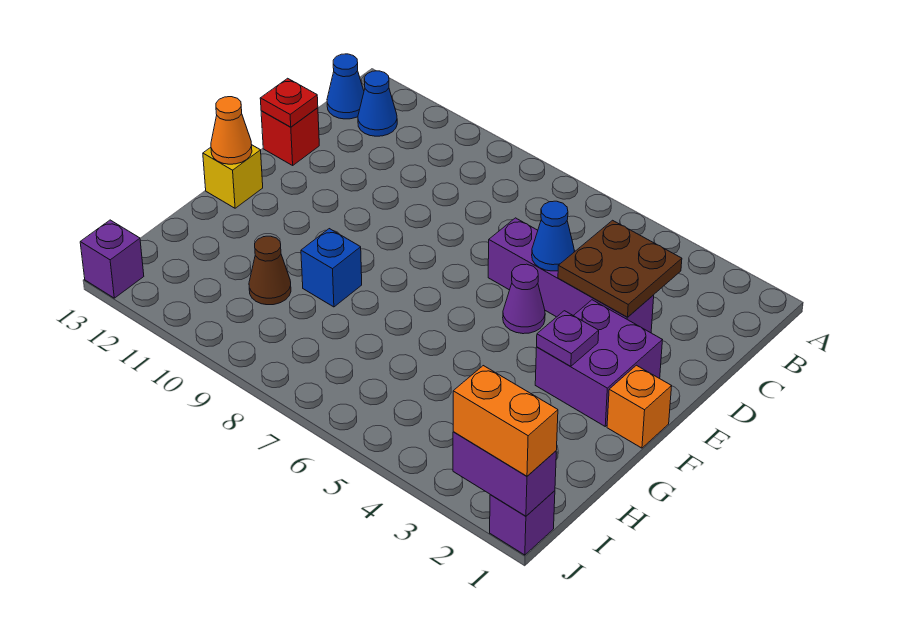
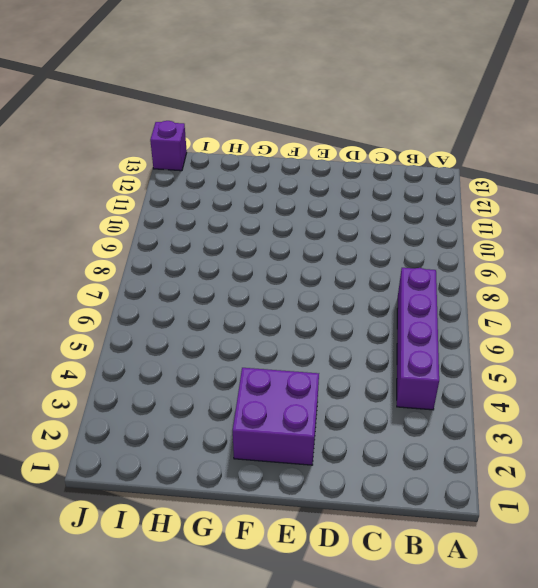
purple 1x4 brick [397,268,439,410] -> purple 1x4 brick moved to [488,218,654,333]
none -> blue 1x1 cone [358,71,397,136]
none -> blue 1x1 cone [327,54,364,119]
none -> red 1x1 brick [261,108,319,165]

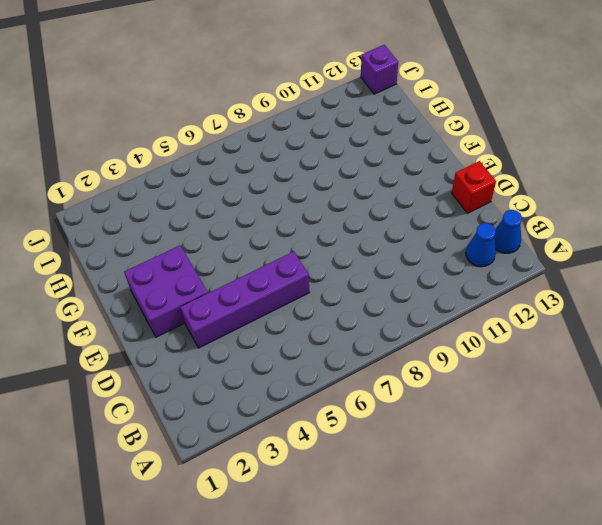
none -> purple 1x1 cone [503,264,545,334]
none -> orange 1x1 brick [607,365,672,448]
none -> yellow 1x1 brick [203,145,263,208]

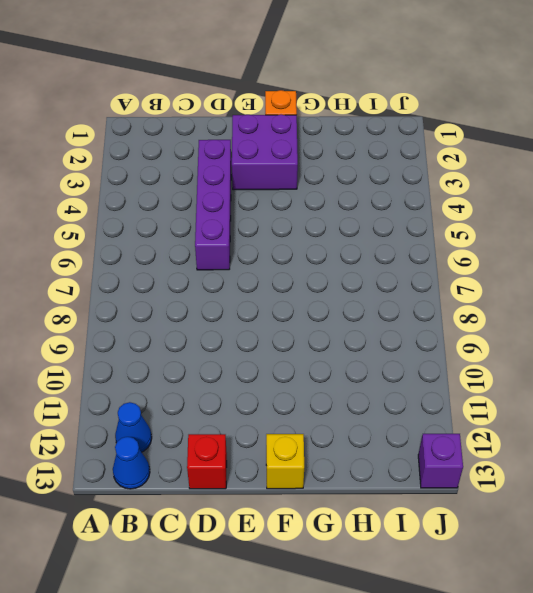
none -> purple 1x1 cone [503,264,545,334]
none -> blue 1x1 brick [301,229,362,307]
none -> brown 1x1 cone [249,236,291,305]

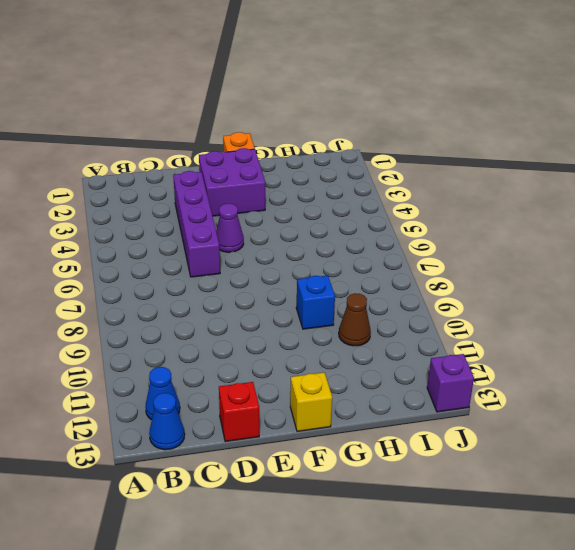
none -> purple 1x1 brick [490,491,555,555]
none -> brown 2x2 plate [558,220,682,317]
none -> blue 1x1 cone [532,201,574,271]

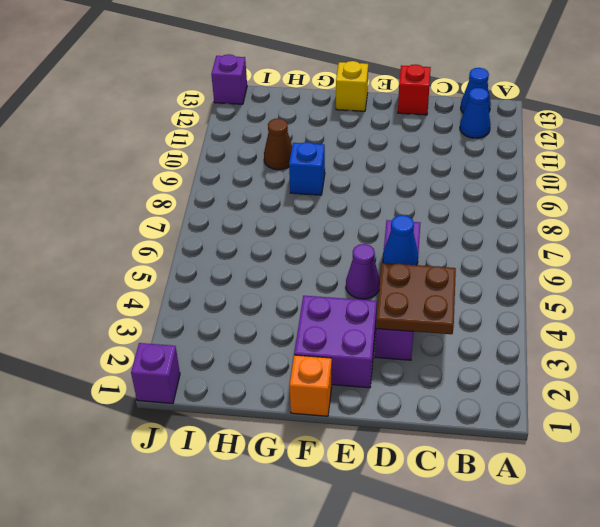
none -> red 1x1 plate [260,78,318,127]
none -> purple 1x1 plate [537,311,599,367]
none -> orange 1x1 cone [211,97,252,164]

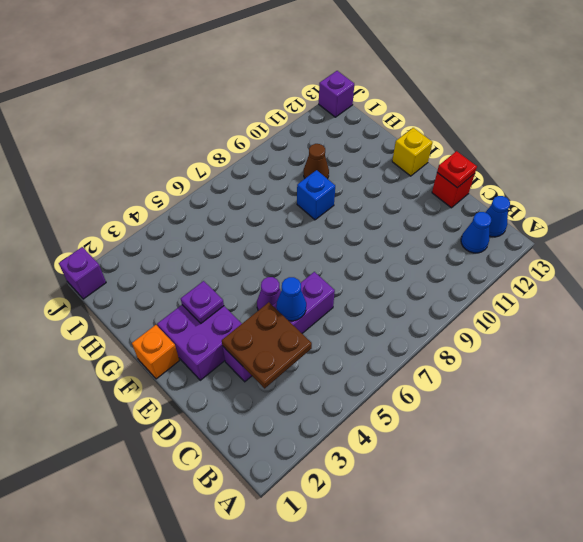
none -> orange 1x1 cone [211,97,252,164]
none -> purple 1x2 brick [453,432,556,516]
none -> orange 1x2 brick [453,366,558,476]

